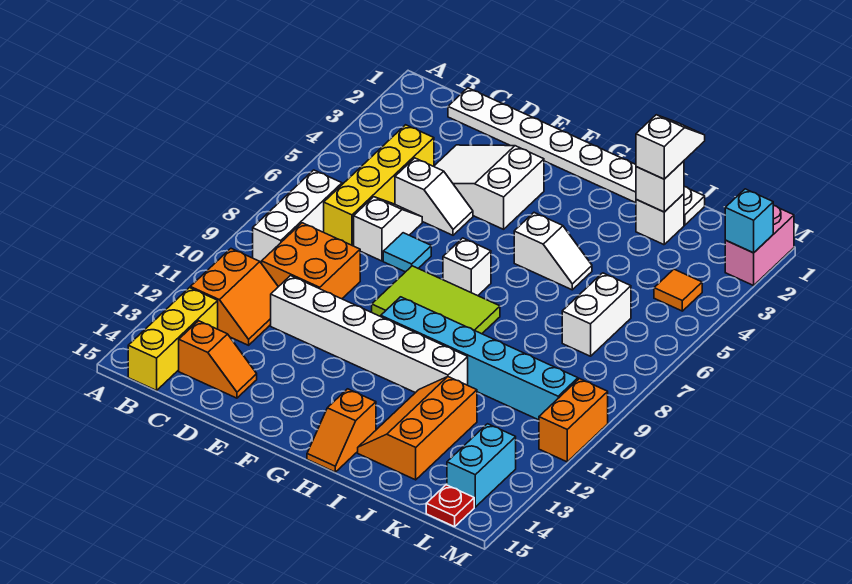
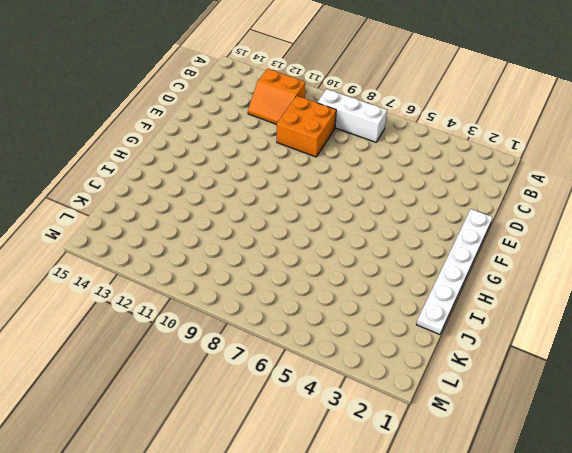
white 1x6 plate [416,209,493,334] -> white 1x8 plate [448,88,705,225]
none -> yellow 1x3 brick [128,288,218,391]
none -> yellow 1x4 brick [324,125,434,246]
none -> orange 1x2 slope [179,321,257,398]

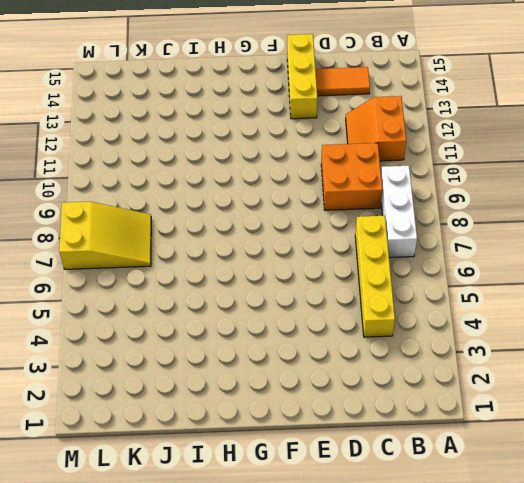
orange 1x2 tile [315,67,370,96] -> orange 1x2 slope [179,321,257,398]
yellow 1x3 brick [287,34,317,119] -> yellow 1x3 brick moved to [128,288,218,391]
yellow 2x3 slope [59,202,151,269] -> white 1x2 brick [562,273,631,356]
none -> white 1x8 plate [448,88,705,225]
none -> white 2x3 slope [434,145,544,229]
none -> white 1x2 slope [395,158,473,235]

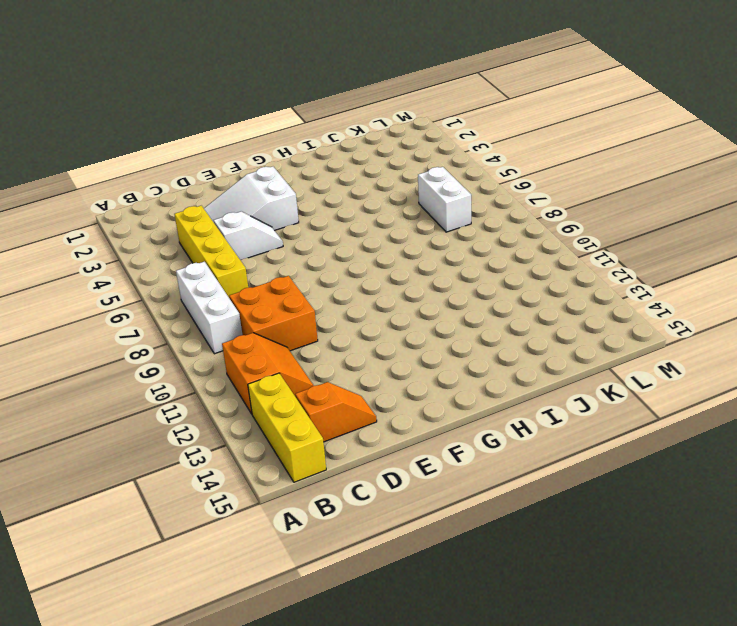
none -> white 1x8 plate [448,88,705,225]
none -> white 1x2 slope [354,197,422,261]
none -> white 1x6 brick [271,276,468,393]

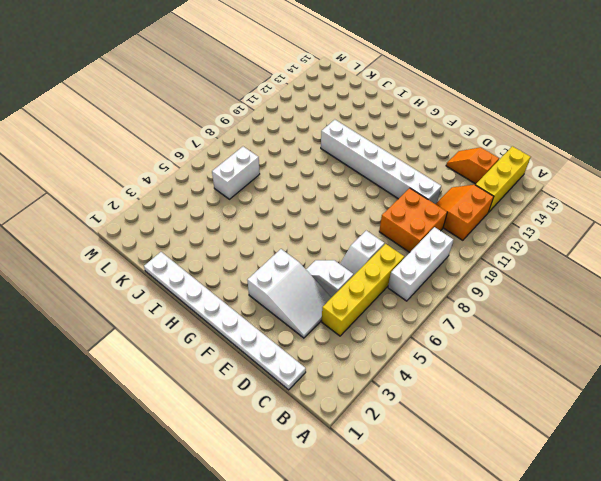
none -> cyan 1x1 tile [383,233,431,272]
none -> lime 2x3 tile [372,266,500,334]
none -> white 1x1 brick [443,238,491,296]

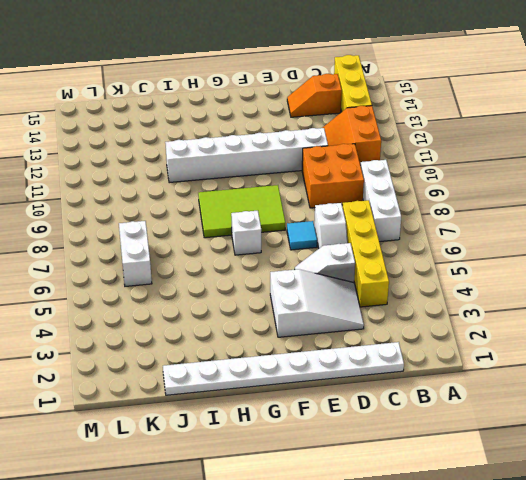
none -> cyan 1x6 brick [381,297,578,420]
none -> white 1x2 slope [514,213,592,290]
none -> orange 1x2 slope [307,389,376,472]

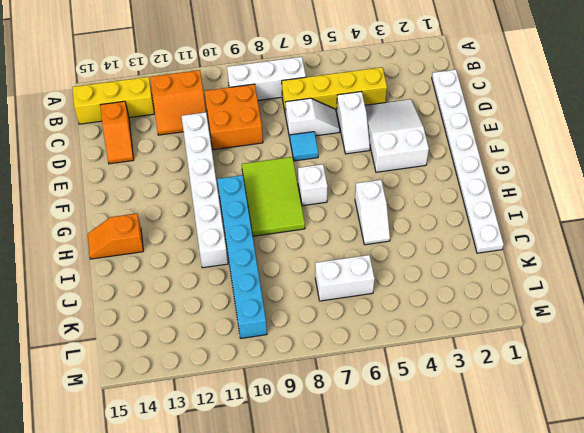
none -> orange 2x3 slope [358,377,477,480]
none -> white 1x1 brick [636,194,684,245]
none -> orange 1x1 tile [654,269,702,311]

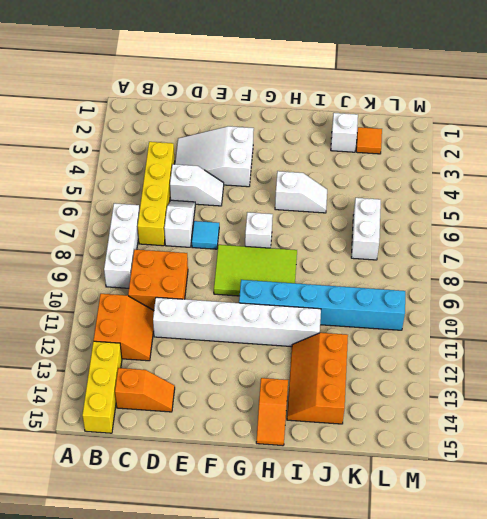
orange 1x1 tile [356,127,382,154] -> orange 1x1 tile moved to [654,269,702,311]
none -> white 1x8 plate [448,88,705,225]
none -> cyan 1x2 brick [447,424,516,507]
none -> red 1x1 plate [426,485,474,527]

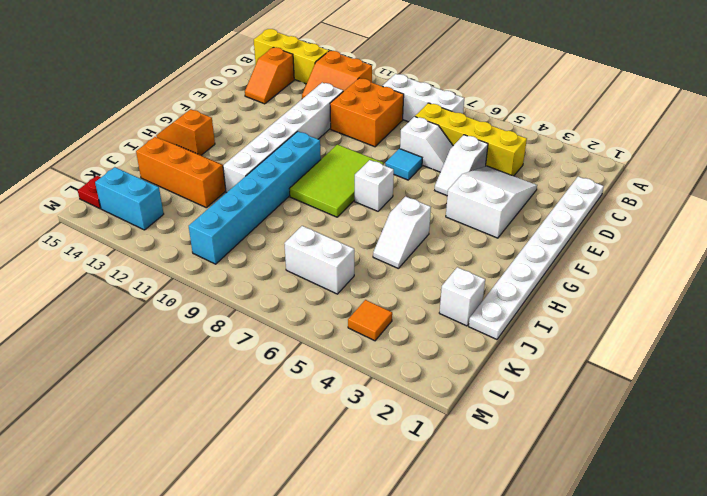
none -> pink 1x2 brick [725,205,794,285]
none -> orange 1x2 brick [539,379,608,462]
none -> white 1x1 brick [636,161,684,212]

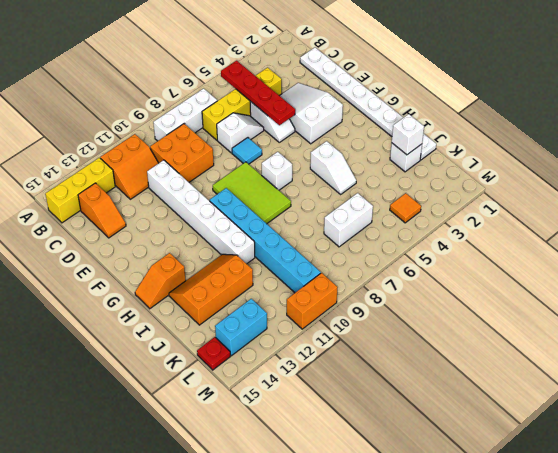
red 1x4 plate [221,61,295,125] -> none
none -> pink 1x2 brick [725,205,794,285]
none -> cyan 1x1 brick [725,189,773,253]
none -> white 1x2 slope [636,115,705,179]

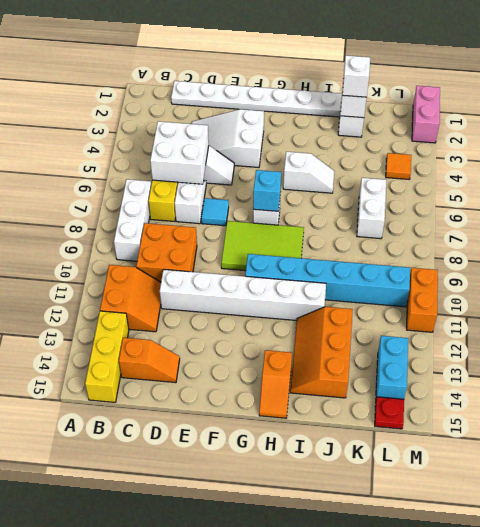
white 2x2 brick [150,121,209,184] -> none
cyan 1x1 brick [253,170,281,211] -> cyan 1x1 brick moved to [725,189,773,253]

